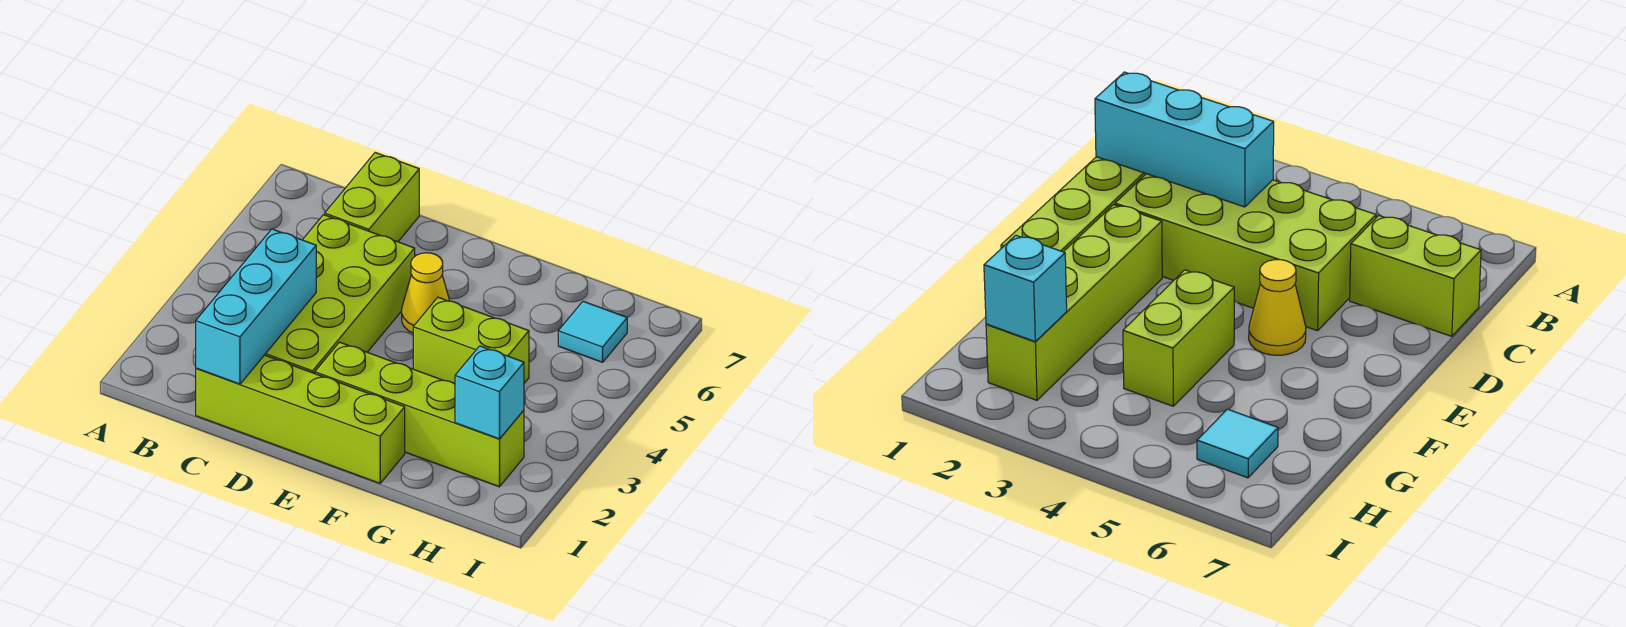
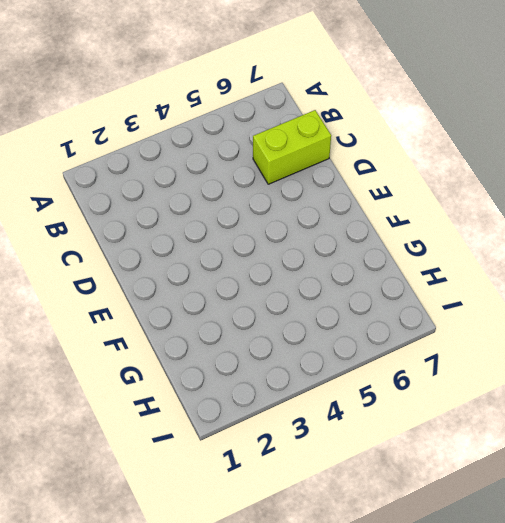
none -> lime 1x4 brick [196,355,405,483]
none -> lime 2x4 brick [265,215,415,374]

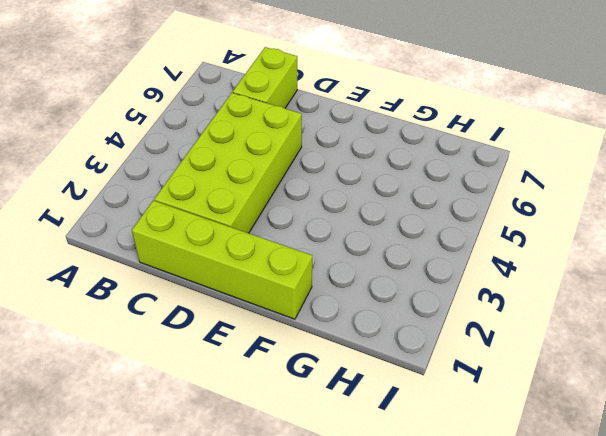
none -> lime 1x4 brick [315,342,524,487]
none -> yellow 1x1 cone [402,253,450,333]

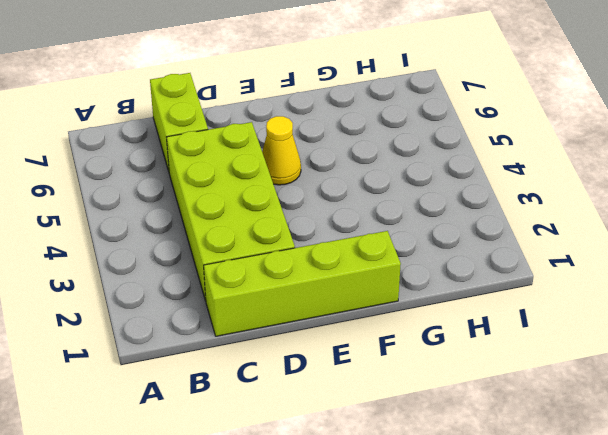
none -> lime 1x4 brick [315,342,524,487]
none -> lime 1x2 brick [413,297,529,384]

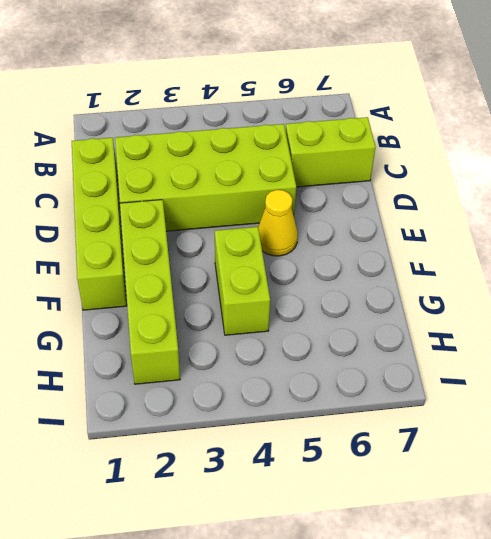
none -> cyan 1x1 tile [558,301,627,362]
none -> cyan 1x3 brick [196,229,316,384]

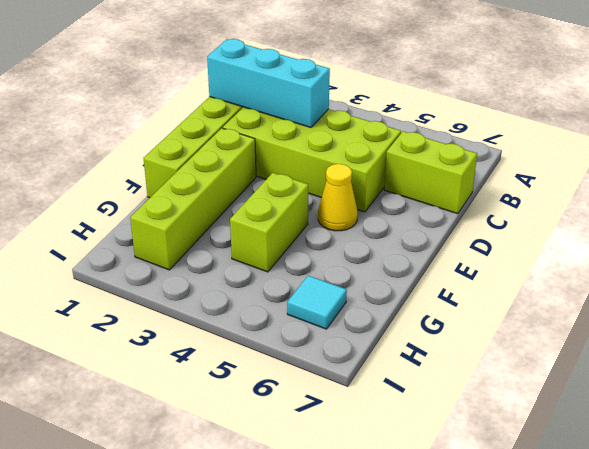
none -> cyan 1x1 brick [455,346,524,439]

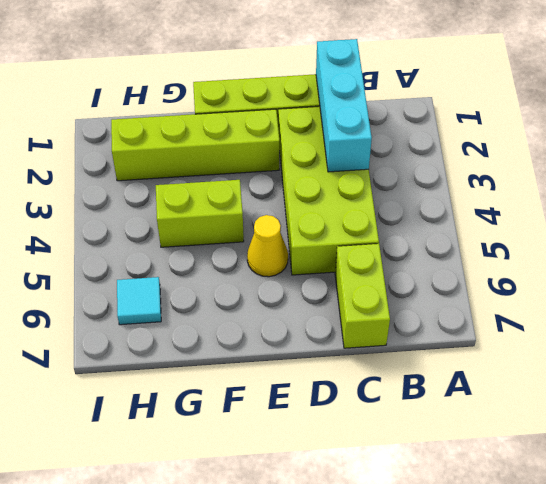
none -> cyan 1x1 brick [455,346,524,439]

